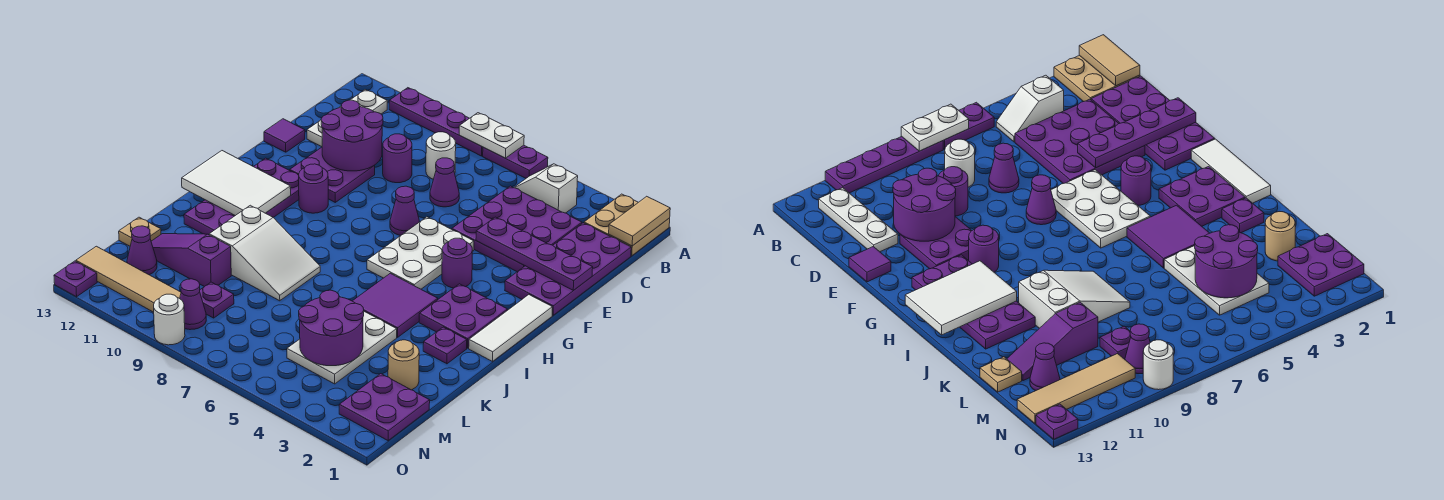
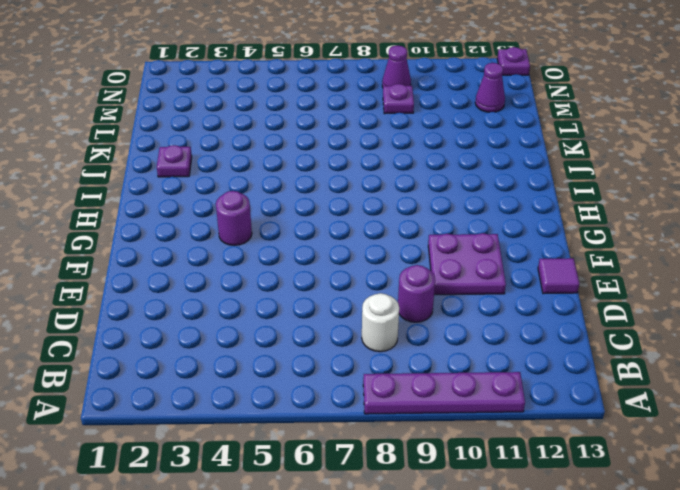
none -> tan 2x2 plate [584,194,670,256]
none -> purple 1x2 plate [483,145,548,178]
none -> white 1x2 slope [514,164,578,213]
none -> white 1x3 plate [307,90,387,147]

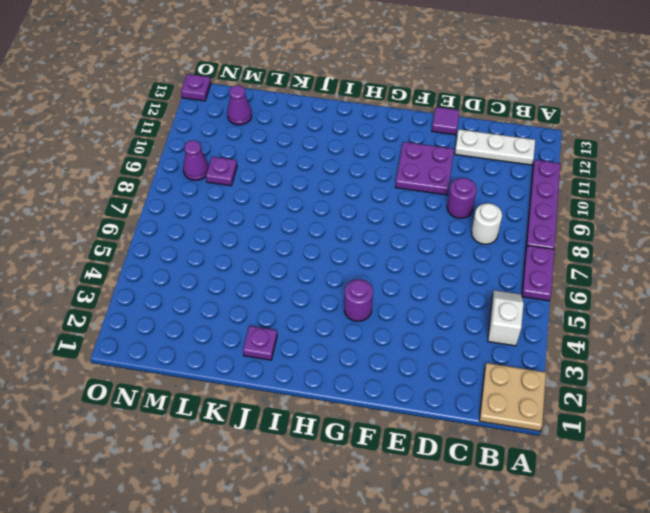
none -> purple 2x4 plate [505,223,631,315]
none -> purple 3x3 plate [452,186,582,272]
none -> purple 1x1 cone [430,158,459,207]
none -> white 2x3 plate [367,217,474,289]

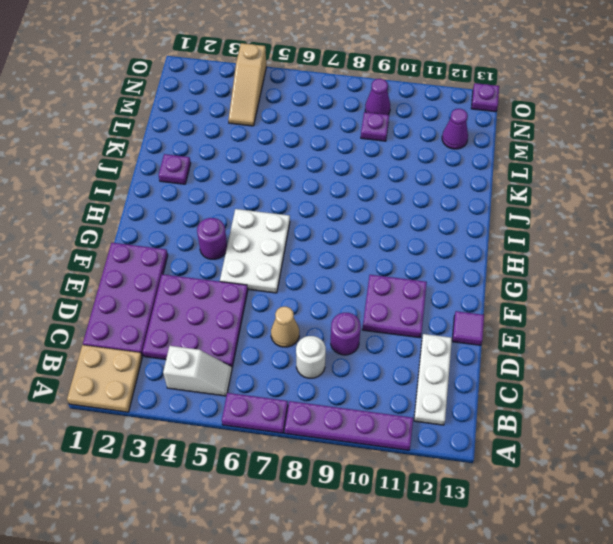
tan 1x1 cone [271,306,299,347] -> purple 1x1 cone [430,158,459,207]
tan 1x3 slope [228,43,266,126] -> white 2x3 plate [287,312,397,384]
none -> purple 1x1 cone [390,186,419,235]
none -> white 1x3 tile [469,295,552,361]
none -> purple 1x1 round brick [299,164,328,213]
none -> purple 2x4 plate [184,158,299,235]

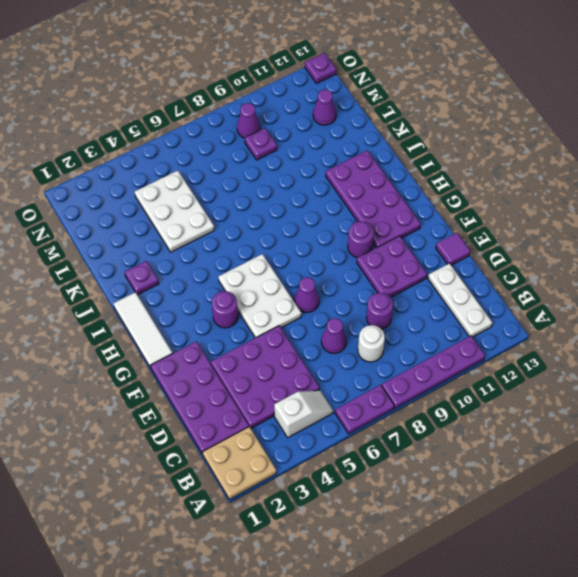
none -> purple 2x2 plate [419,284,507,348]
none -> purple 2x2 tile [353,273,438,337]
none -> white 2x3 slope [209,205,320,301]
none -> tan 1x1 round brick [388,340,419,390]

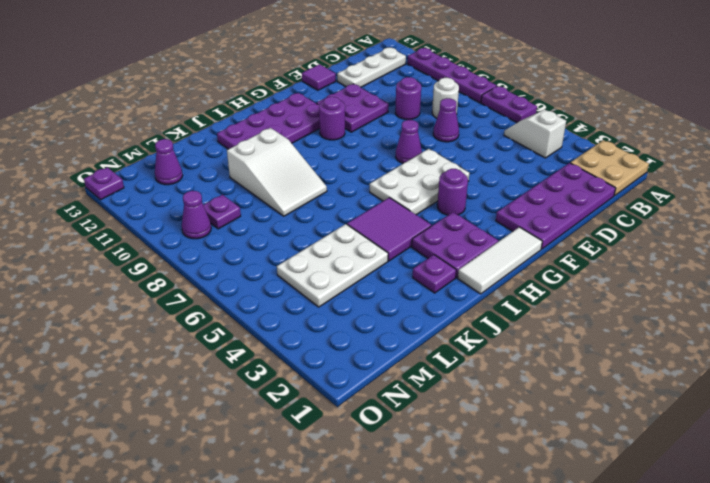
none -> purple 3x3 plate [452,186,582,272]
none -> tan 1x1 round brick [388,340,419,390]
none -> purple 1x3 slope [151,234,231,287]
none -> tan 1x1 plate [119,217,161,246]

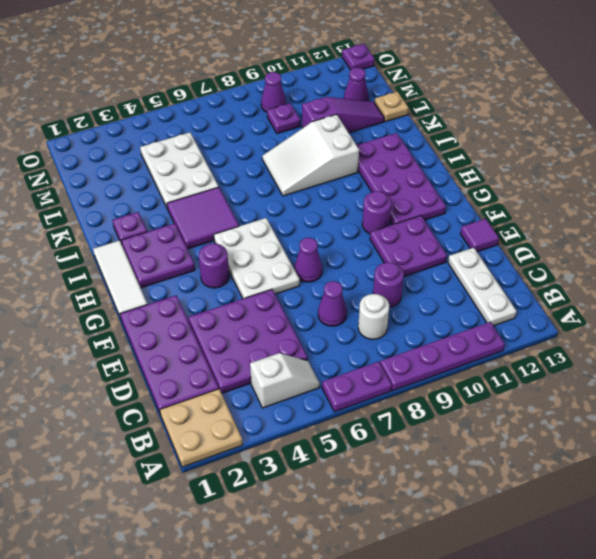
none -> tan 1x1 round brick [388,340,419,390]
none -> purple 2x2 plate [339,374,430,441]
none -> tan 1x4 tile [76,246,181,312]
none -> white 1x1 round brick [154,294,185,345]

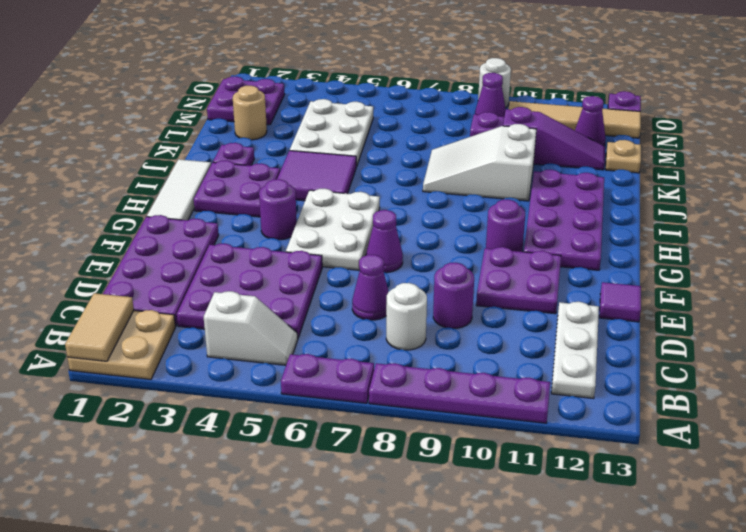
none -> white 1x2 plate [459,113,524,158]
none -> purple 2x2 round brick [321,100,383,171]
none -> purple 1x4 plate [476,217,593,291]
none -> white 2x3 tile [182,151,291,216]

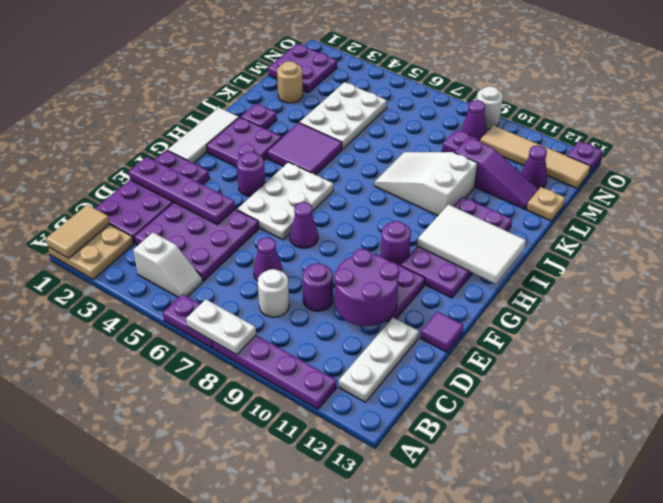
none -> purple 2x2 round brick [299,290,364,366]

